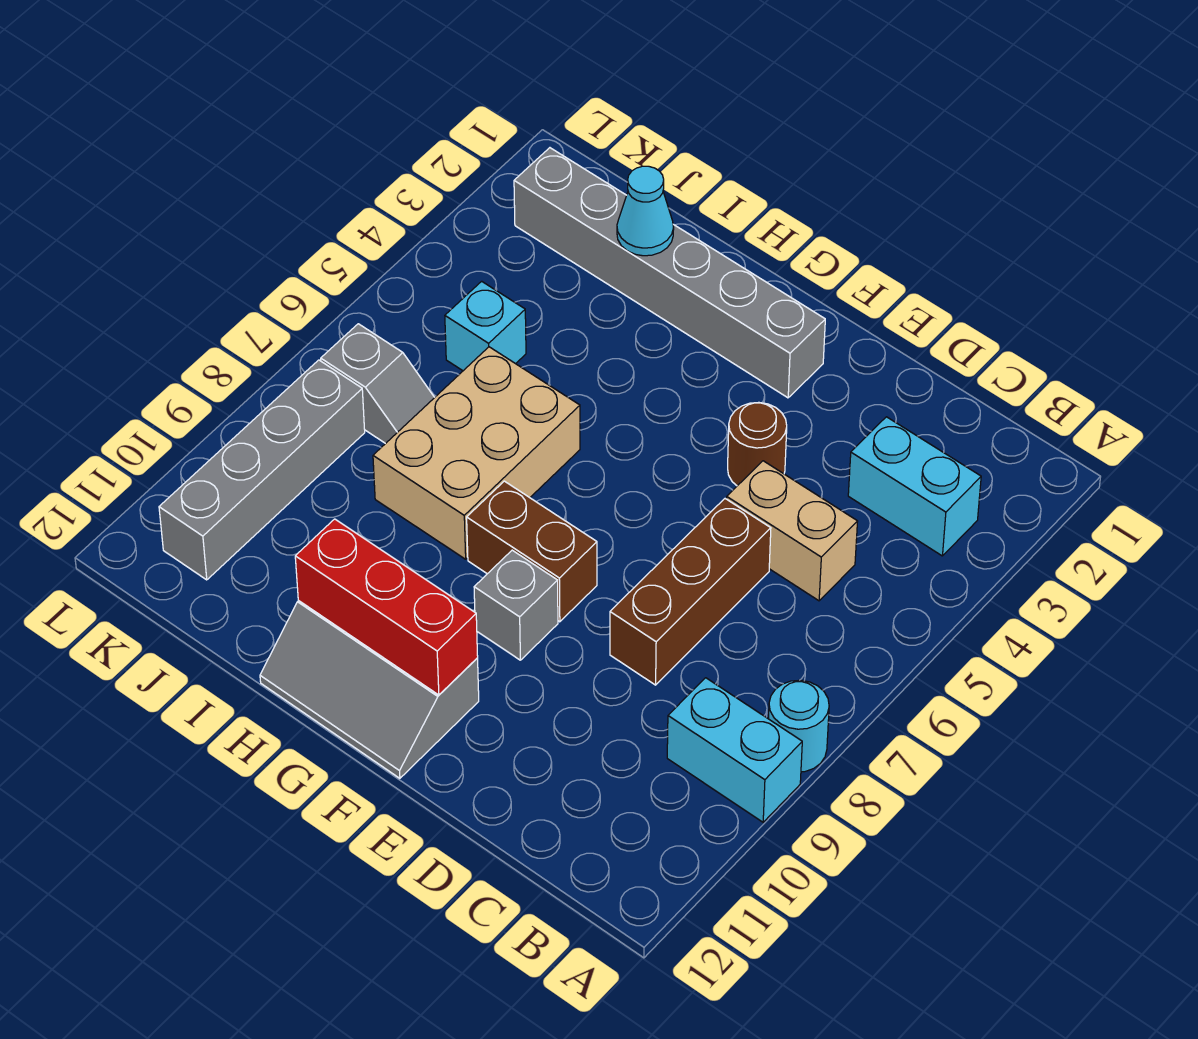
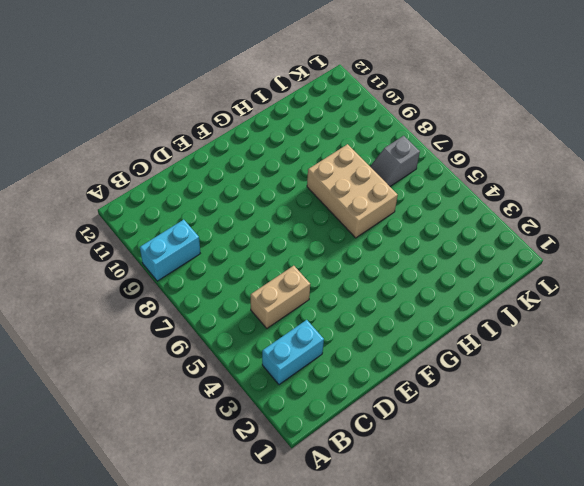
none -> cyan 1x1 round brick [768,680,829,772]
none -> brown 1x3 brick [610,499,771,685]
none -> brown 1x1 round brick [728,402,787,486]

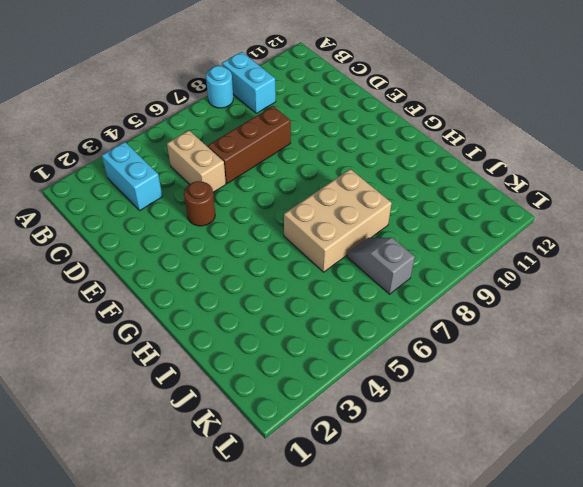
none -> grey 1x6 brick [514,148,825,398]
none -> brown 1x2 brick [467,481,597,622]
none -> grey 1x1 brick [474,550,558,660]

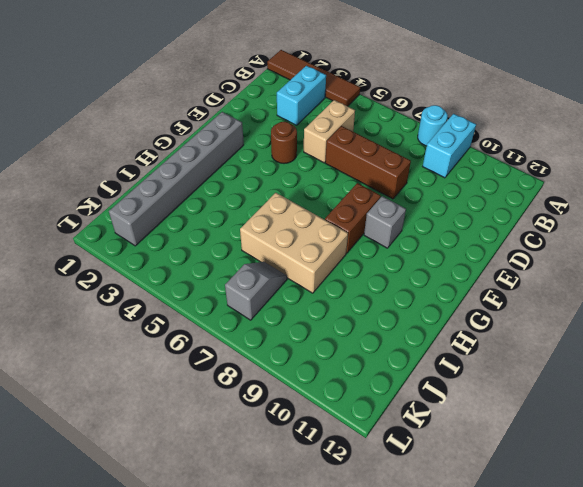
brown 1x4 tile [267,50,360,106] -> none
none -> grey 2x3 slope [260,601,479,778]
none -> cyan 1x1 brick [445,281,526,371]
none -> grey 1x4 brick [159,360,365,580]

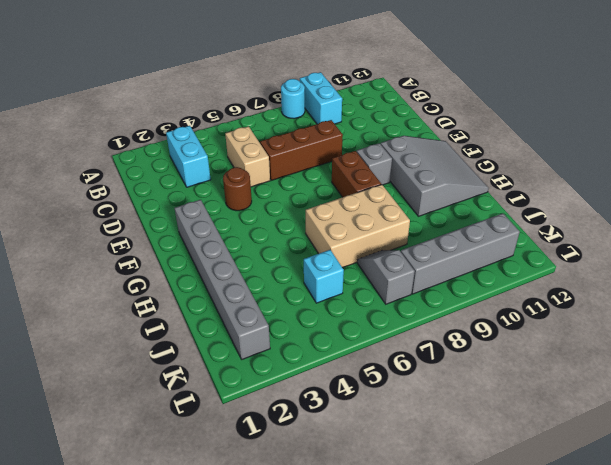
grey 3x3 slope [381,136,489,216] -> grey 2x3 slope [260,601,479,778]
none -> red 1x3 brick [295,519,478,695]
none -> cyan 1x1 cone [617,166,674,256]

